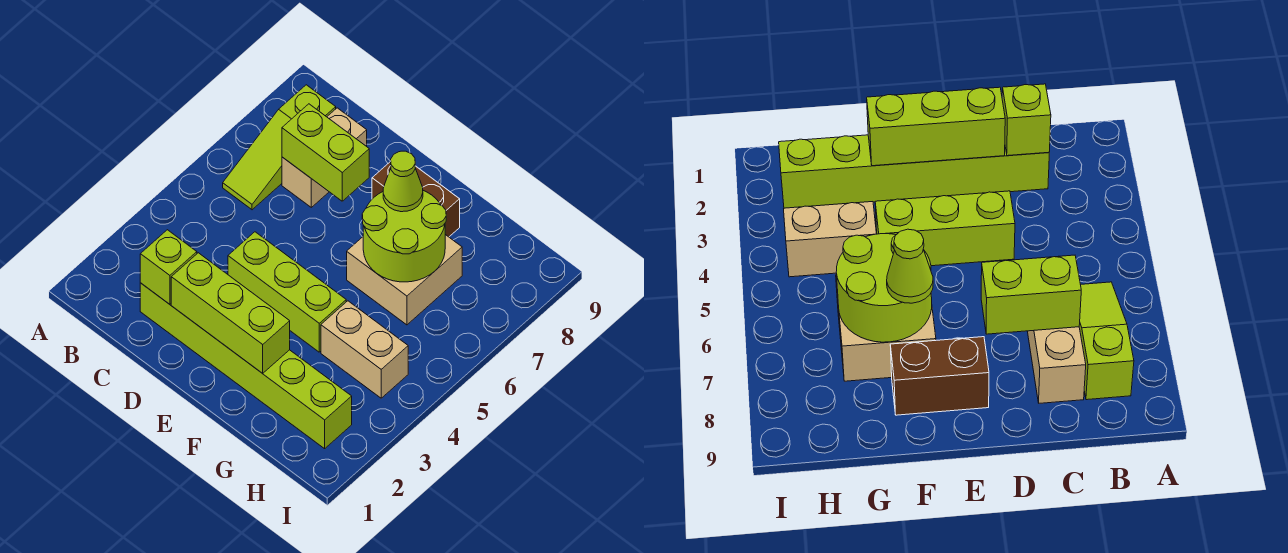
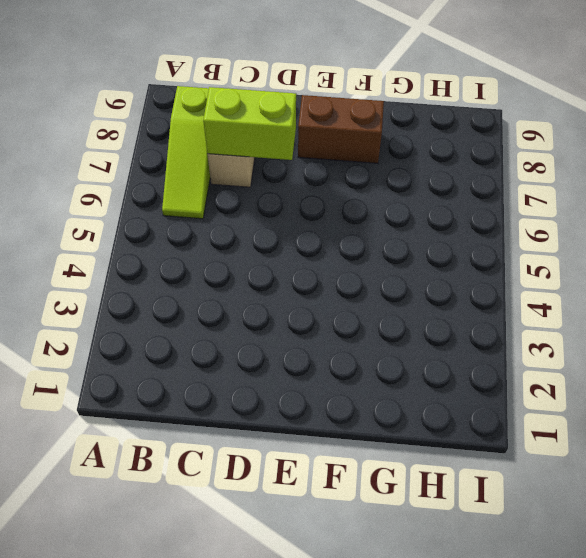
none -> lime 1x6 brick [140,283,352,449]
none -> lime 1x3 brick [228,232,346,352]
none -> tan 2x2 brick [347,235,462,325]

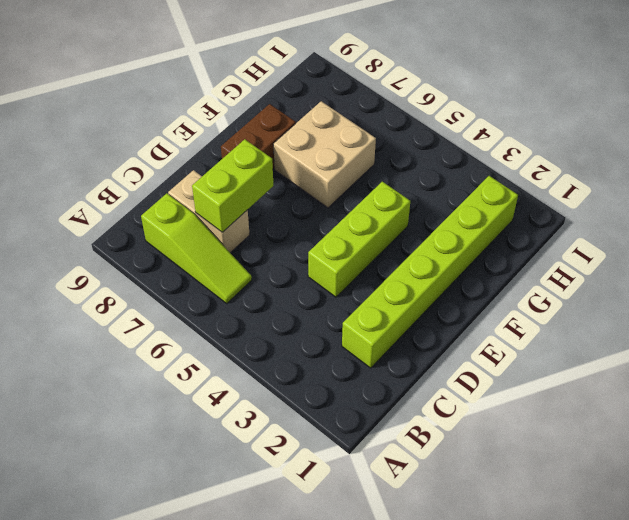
none -> tan 1x2 brick [321,301,408,398]
none -> lime 1x1 brick [140,230,197,304]
none -> lime 1x3 brick [171,253,290,373]

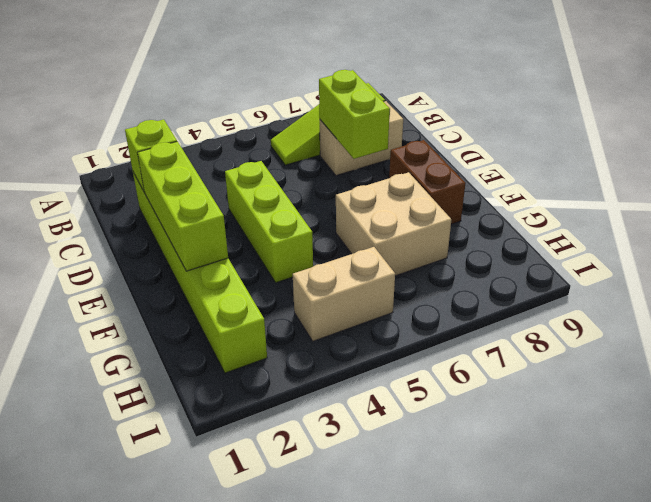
tan 1x2 brick [293,247,395,341] -> tan 1x2 brick turned to [321,301,408,398]
none -> lime 2x2 round brick [362,191,446,282]
none -> lime 1x1 cone [383,151,423,212]

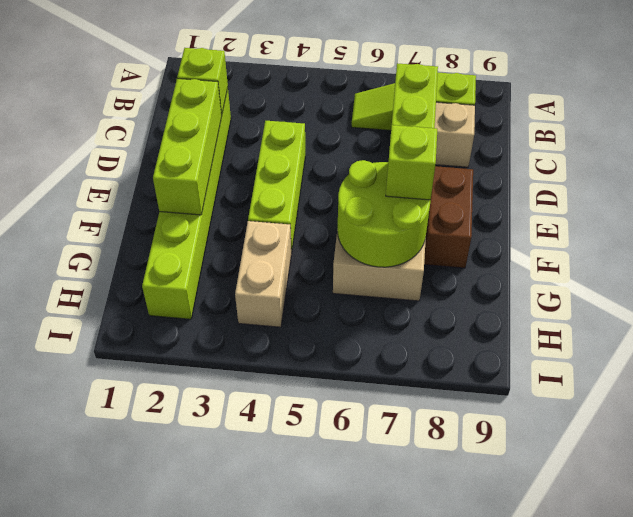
lime 1x1 brick [386,125,437,200] -> lime 1x1 cone [383,151,423,212]

